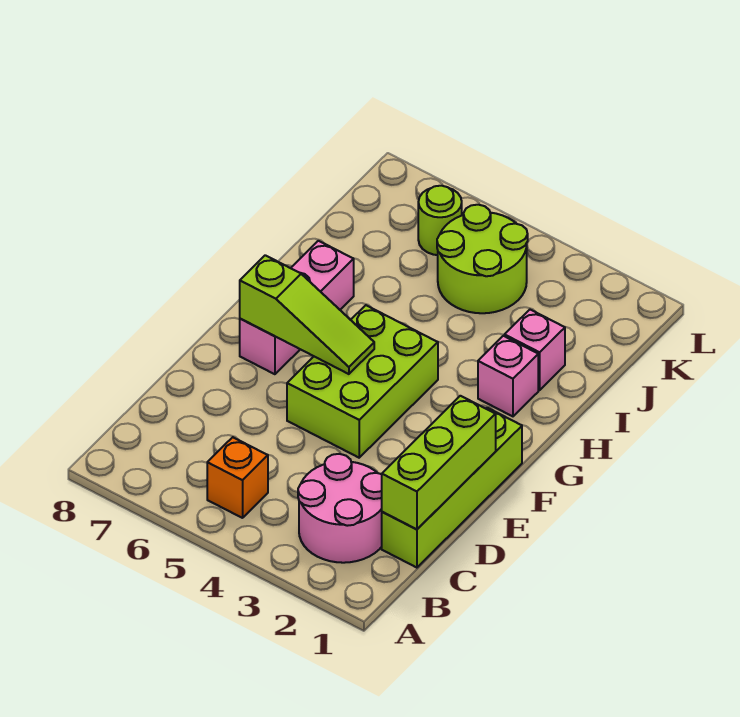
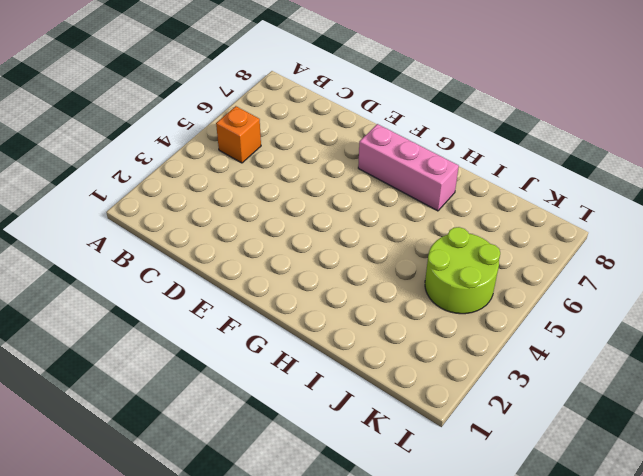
none -> pink 2x2 round brick [298,454,382,563]
none -> lime 1x4 brick [382,408,522,568]

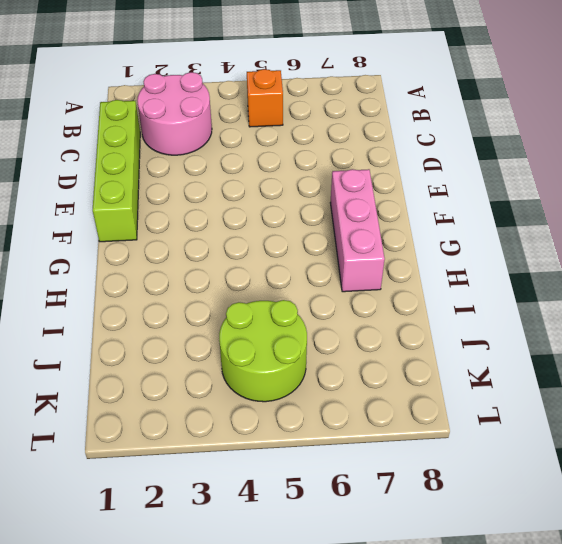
none -> lime 2x3 brick [287,305,438,458]
none -> pink 1x1 brick [478,336,538,416]

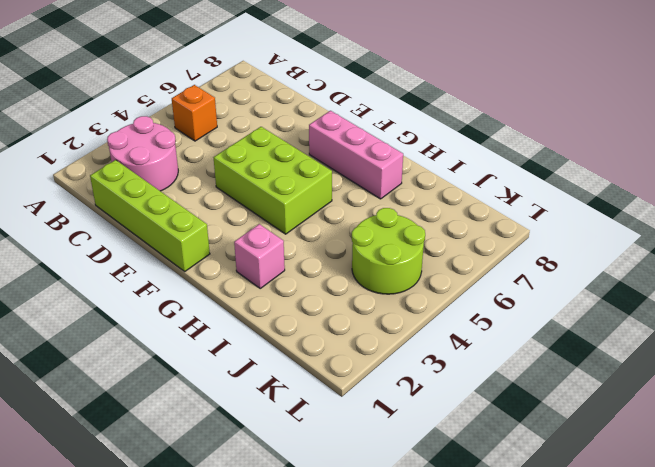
none -> pink 1x1 brick [504,310,565,390]
none -> lime 1x1 round brick [418,186,462,255]

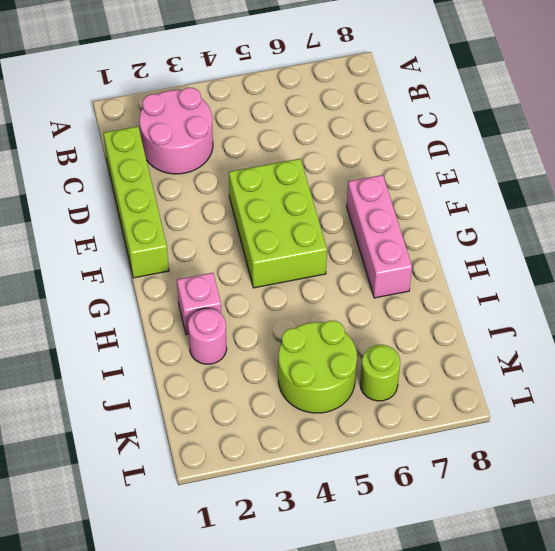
pink 1x1 round brick [188,308,227,364] -> pink 1x1 brick [504,310,565,390]
none -> orange 1x1 brick [207,437,268,518]
none -> lime 1x3 brick [382,396,496,529]

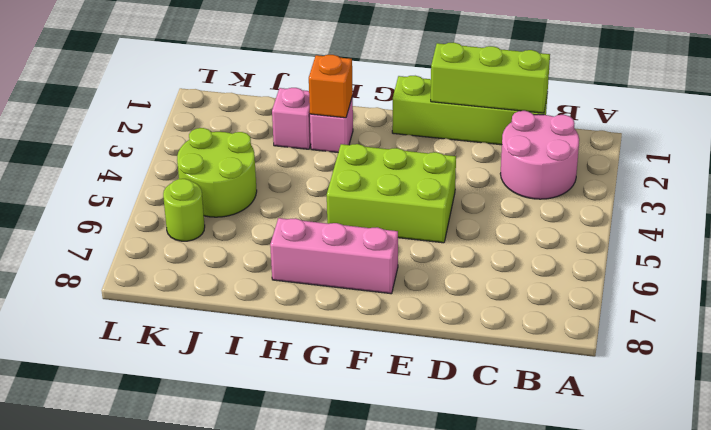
orange 1x1 brick [309,55,353,118] -> orange 1x1 brick moved to [207,437,268,518]
none -> lime 1x3 slope [240,255,374,374]

